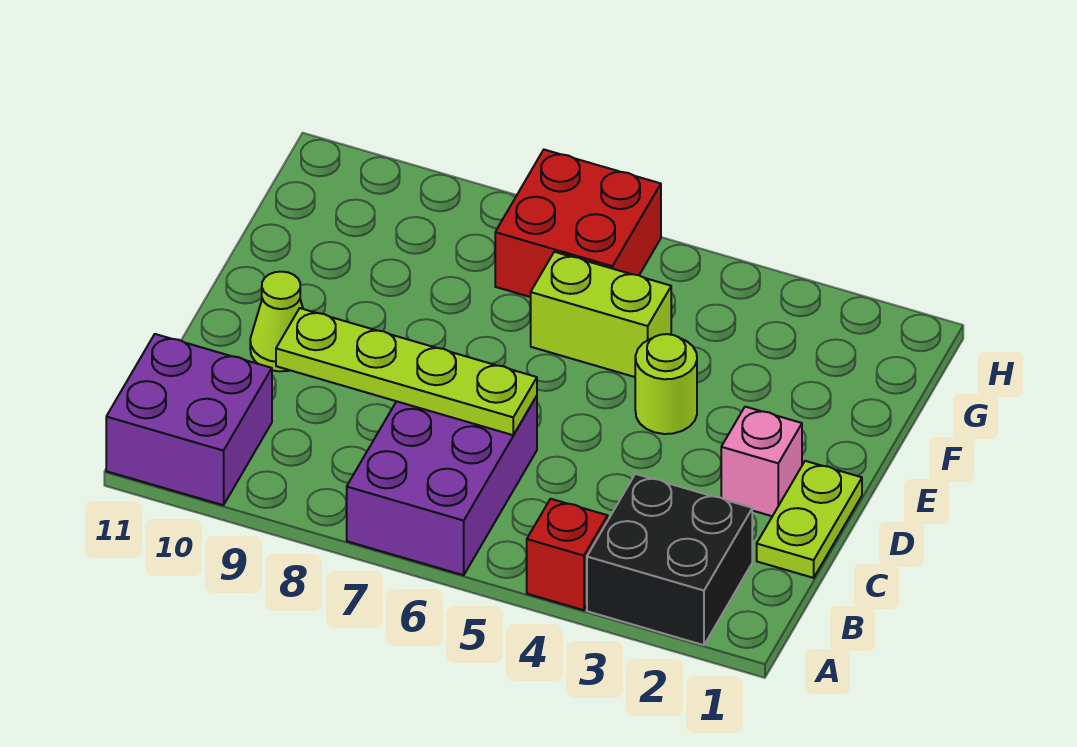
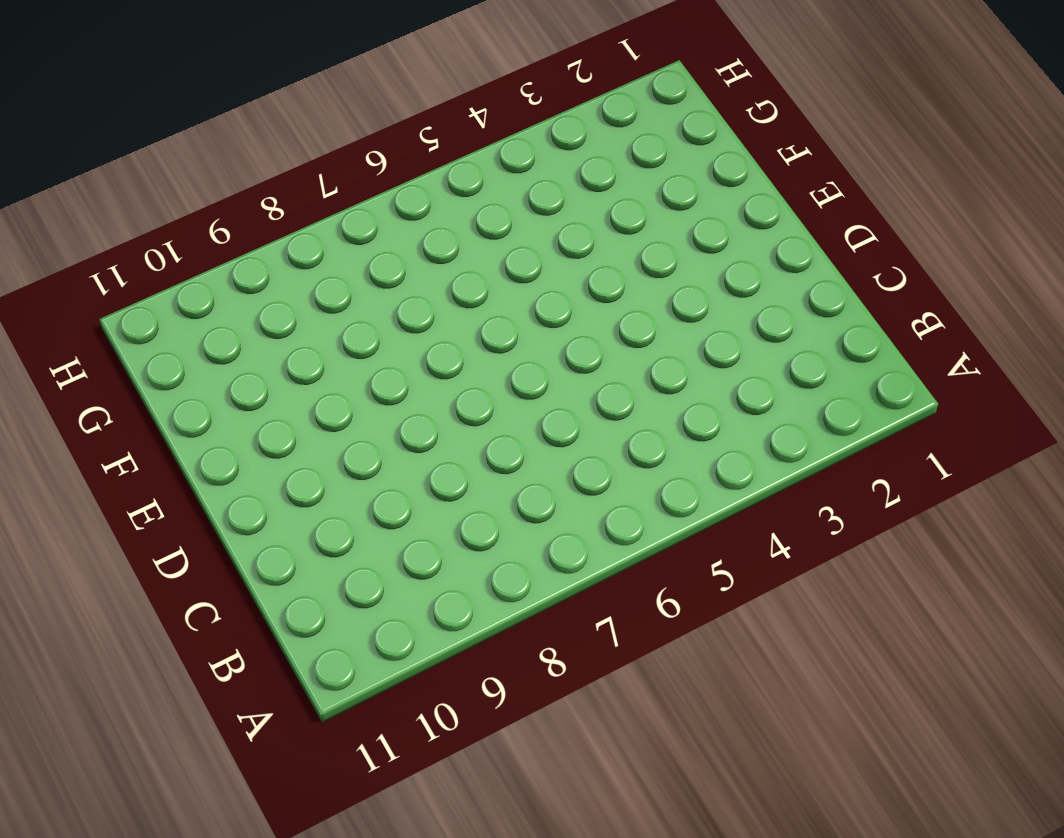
none -> black 2x2 brick [587,474,752,645]
none -> red 1x1 brick [527,499,608,610]

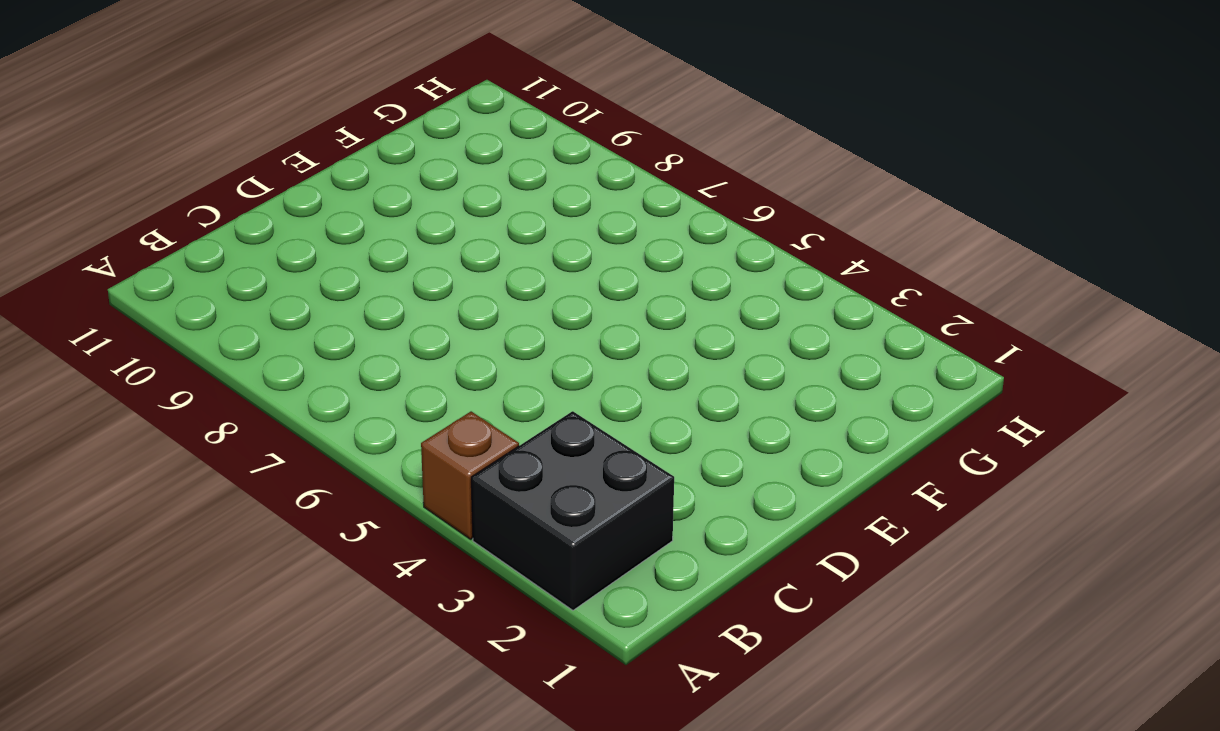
brown 1x1 brick [421,411,519,539] -> red 1x1 brick [527,499,608,610]
none -> purple 2x3 brick [347,396,537,575]
none -> purple 2x2 brick [106,334,272,505]

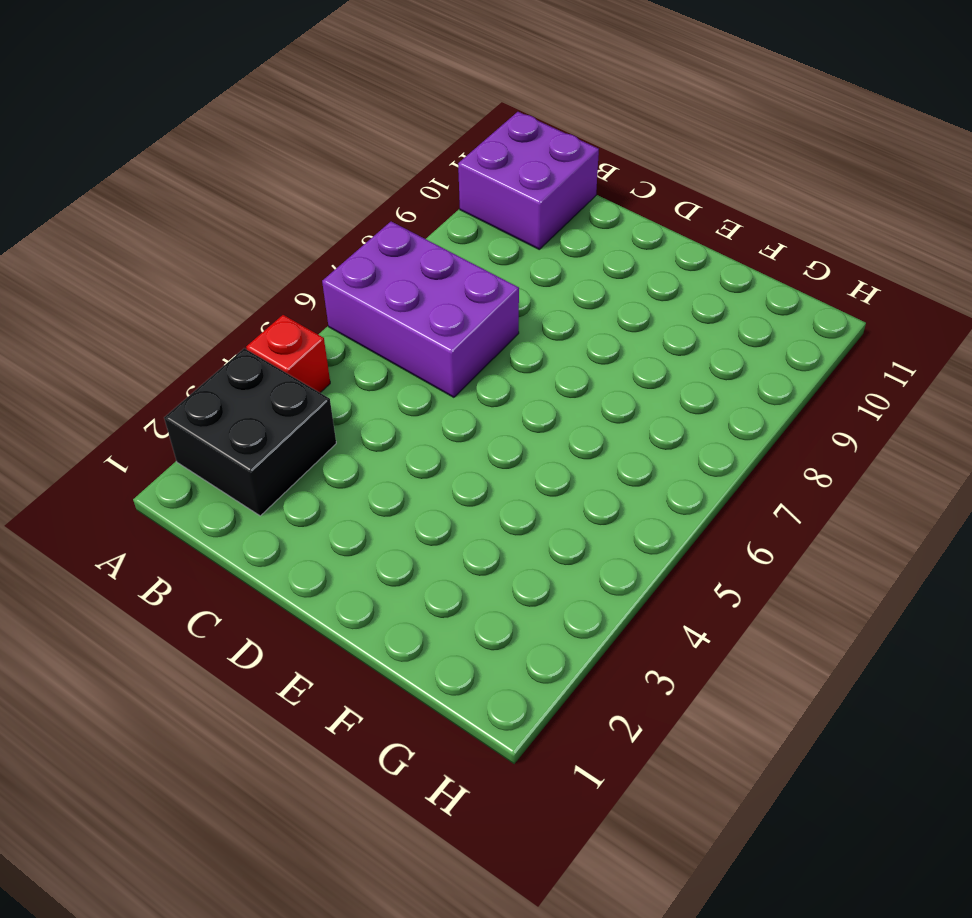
none -> lime 1x2 plate [757,461,862,578]
none -> pink 1x1 brick [721,407,802,516]

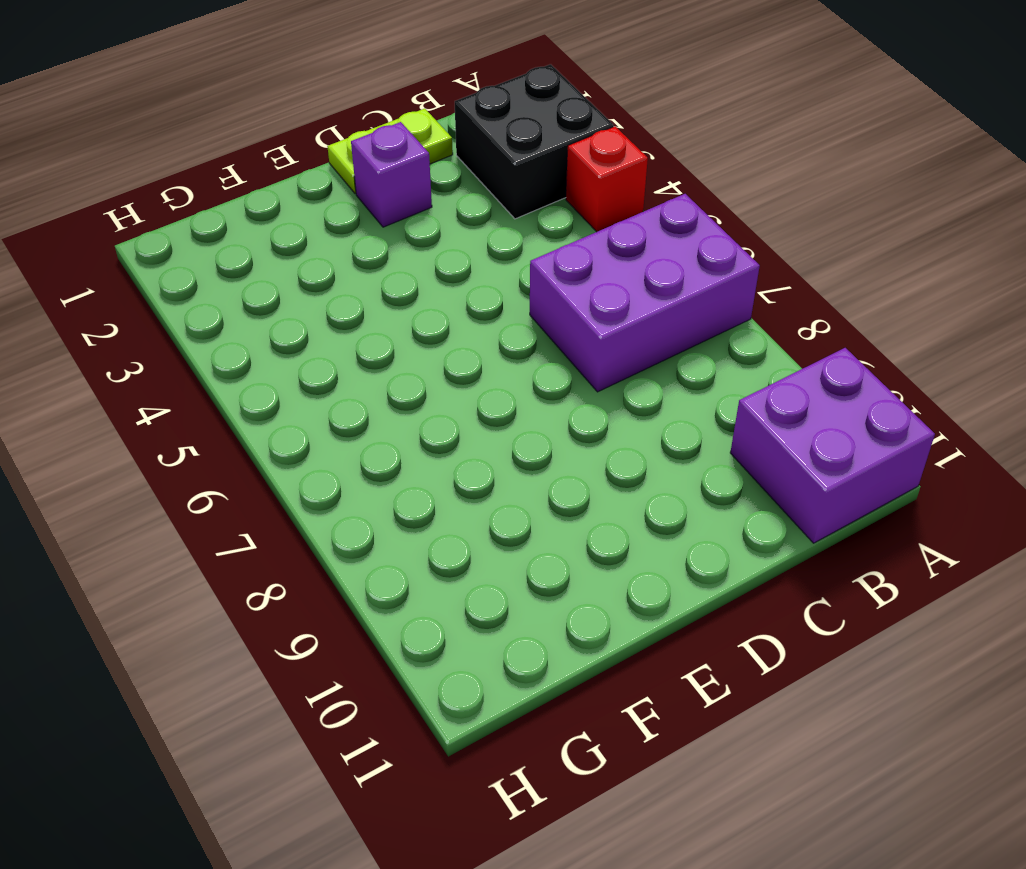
purple 1x1 brick [351,122,432,227] -> pink 1x1 brick [721,407,802,516]
none -> lime 1x1 cone [250,272,303,371]
none -> lime 1x1 round brick [635,334,697,434]

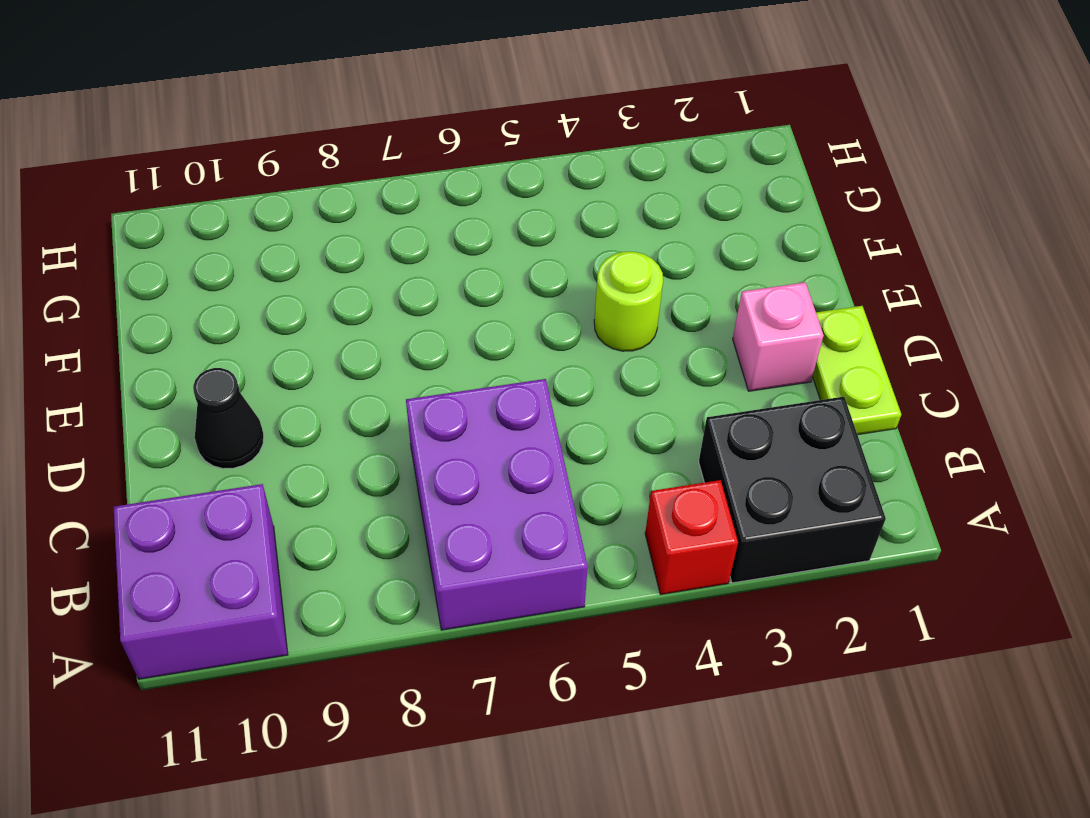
black 1x1 cone [193,368,264,469] -> lime 1x1 cone [250,272,303,371]
none -> lime 1x2 brick [531,252,671,377]
none -> red 2x2 brick [495,150,661,297]

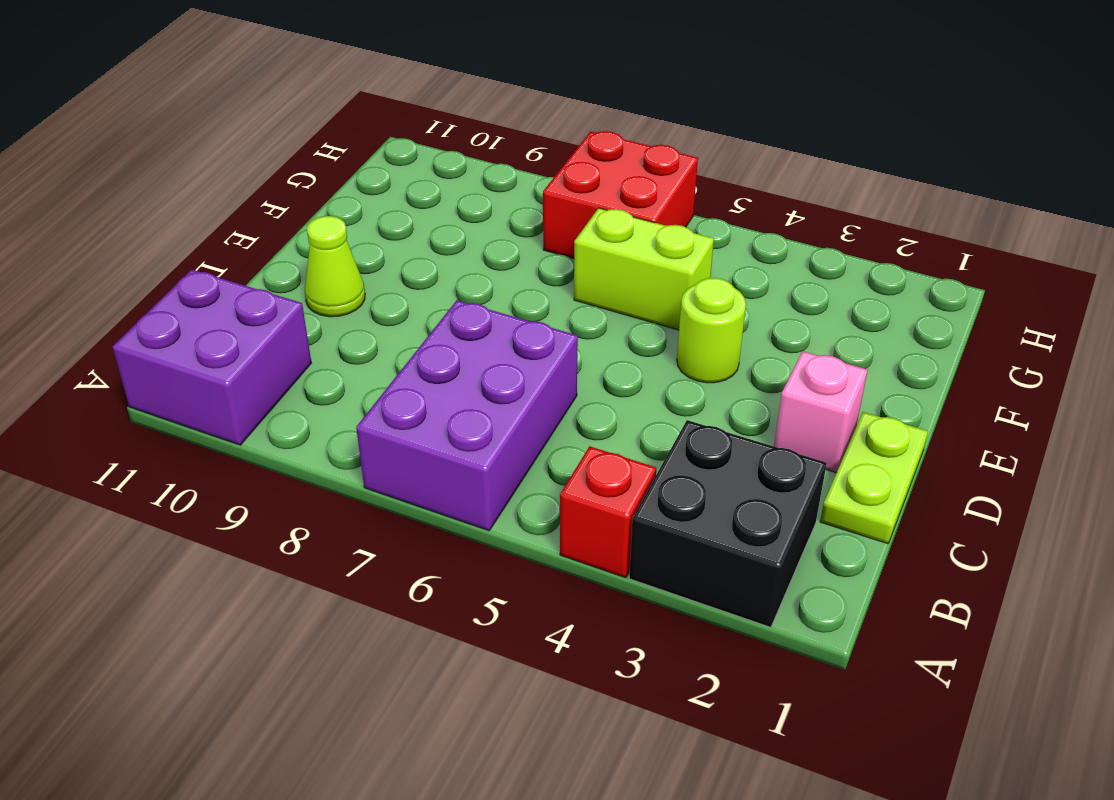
none -> lime 1x4 plate [276,308,537,435]

